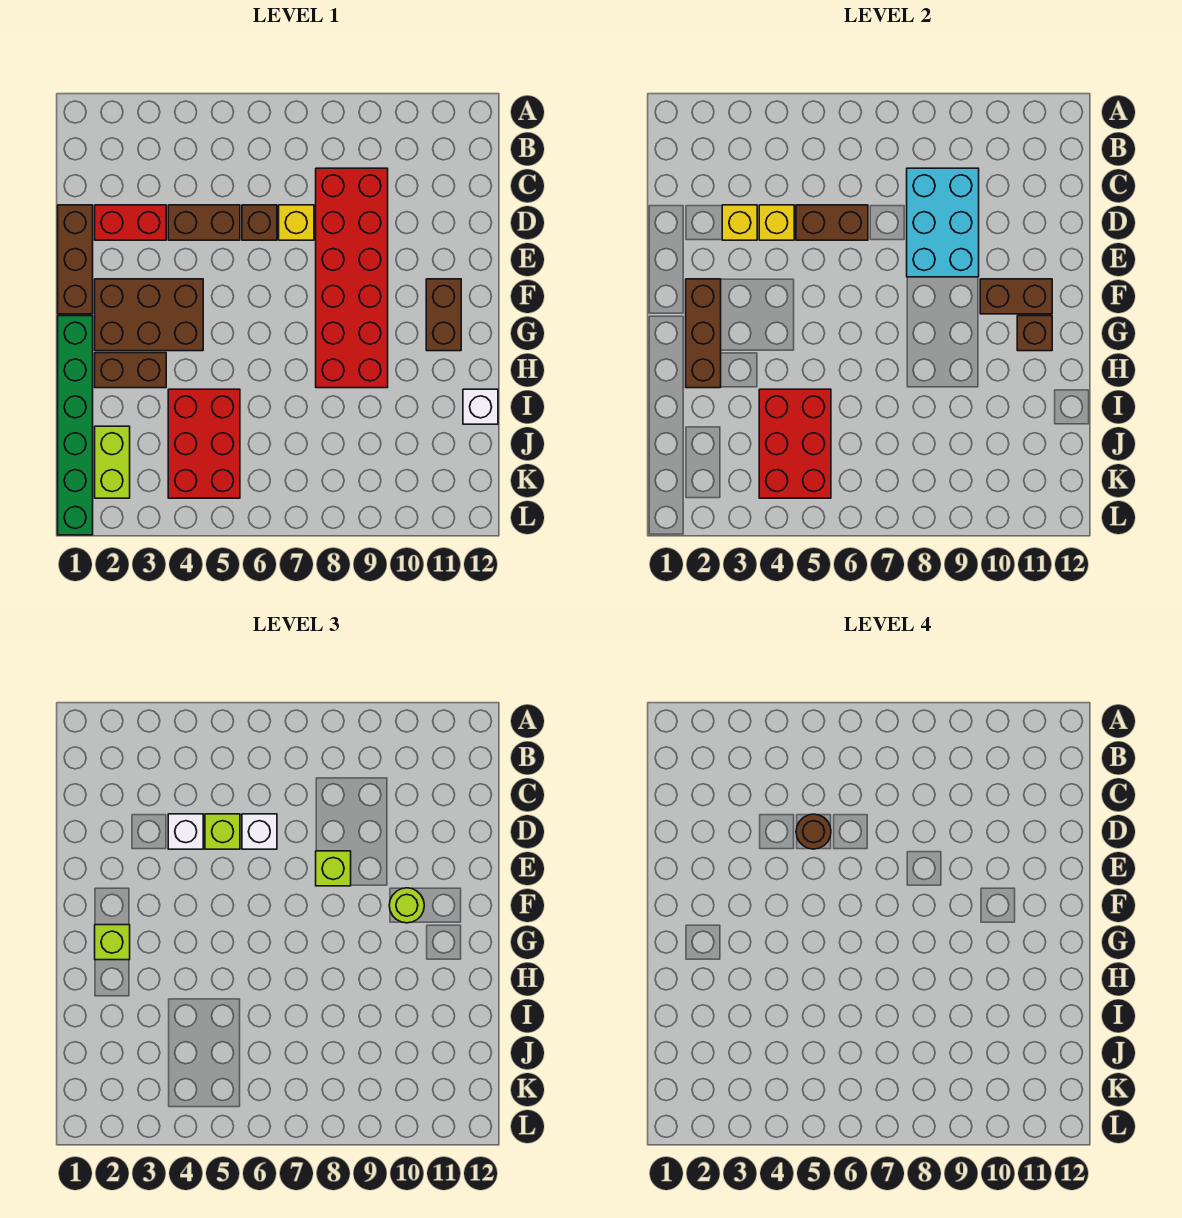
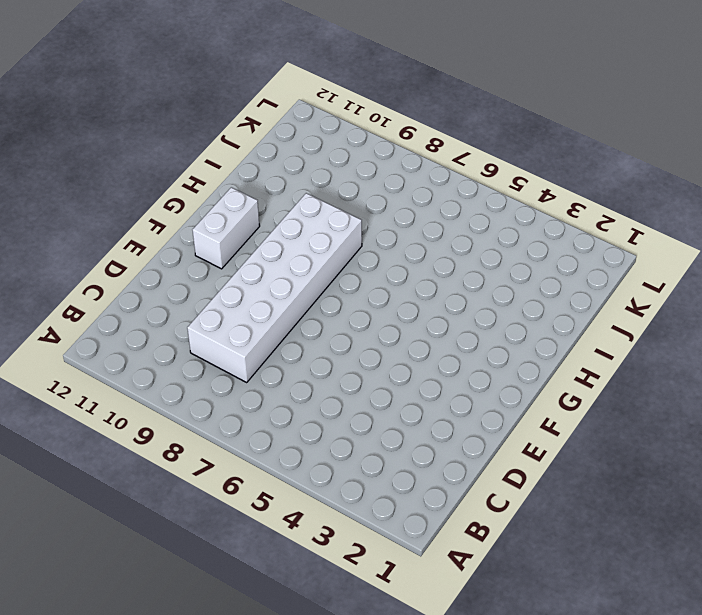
white 2x6 brick [187,193,362,382] -> red 2x6 brick [316,168,388,388]
white 1x2 brick [193,187,260,269] -> brown 1x2 brick [426,279,461,351]
none -> brown 1x3 brick [58,205,93,314]
none -> red 1x2 brick [95,205,166,240]
none -> brown 1x2 brick [168,205,240,240]

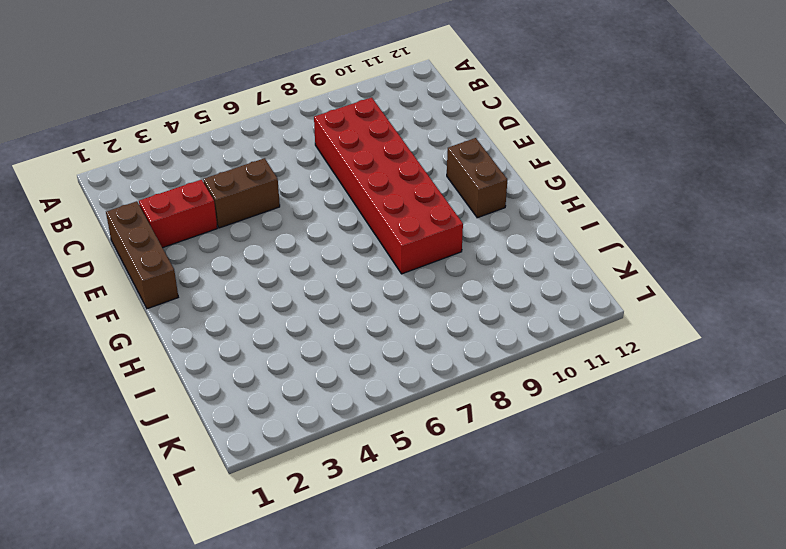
none -> brown 1x1 brick [242,205,277,240]
none -> yellow 1x1 brick [279,205,314,240]
none -> brown 2x3 brick [95,279,203,351]

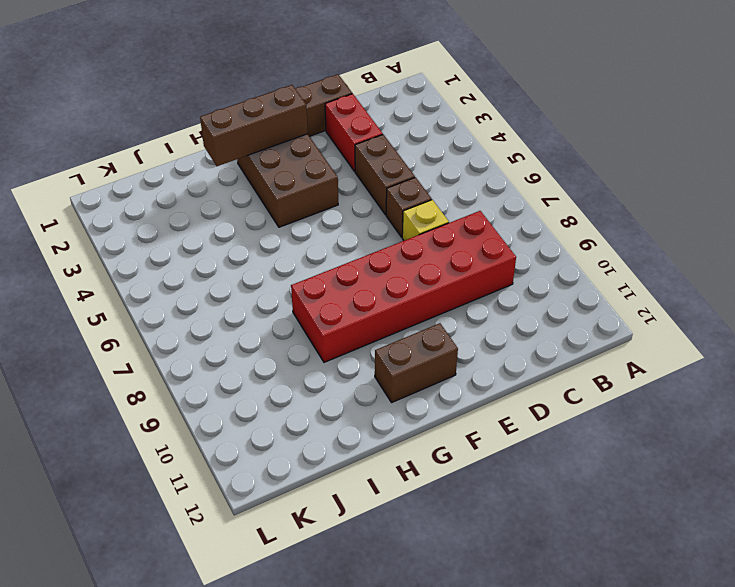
none -> green 1x6 brick [58,316,93,535]
none -> brown 1x2 brick [95,353,166,388]
none -> red 2x3 brick [168,389,240,498]

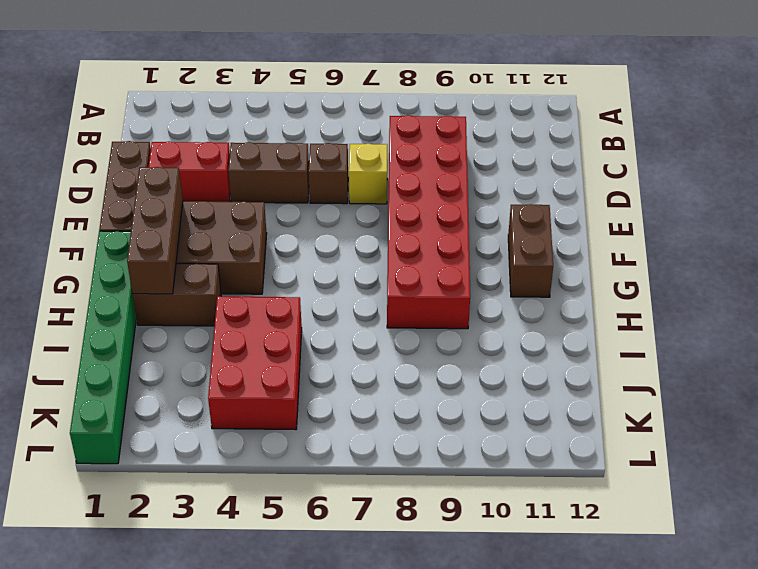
none -> white 1x1 brick [463,389,498,424]
none -> lime 1x2 brick [95,426,130,498]
none -> cyan 2x3 brick [907,168,979,277]

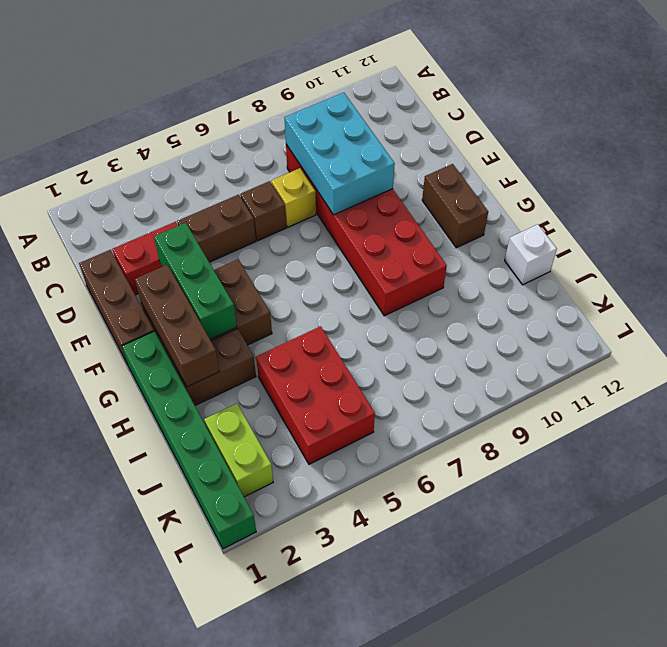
green 1x3 brick [154,223,237,339] -> none
none -> yellow 1x1 brick [722,205,757,240]
none -> yellow 1x1 brick [759,205,794,240]
none -> brown 1x2 brick [796,205,868,240]

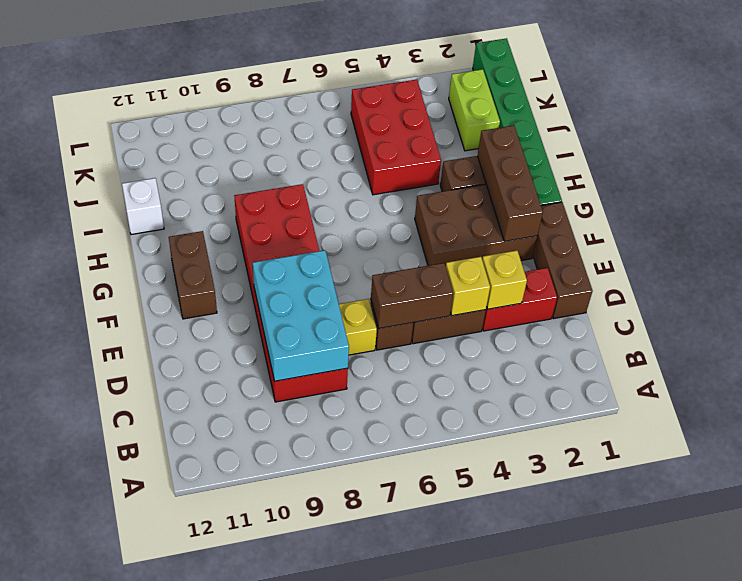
none -> brown 1x2 brick [980,279,1052,314]
none -> brown 1x1 brick [1017,316,1052,351]
none -> red 2x3 brick [759,389,831,498]

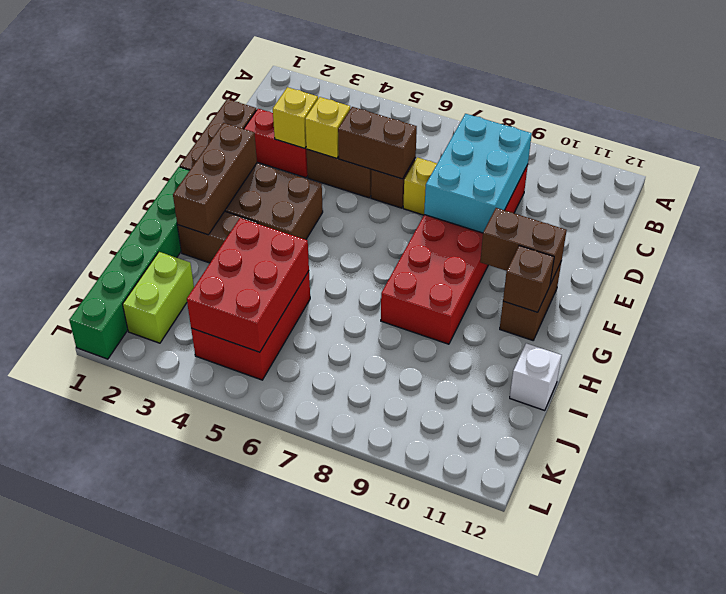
none -> white 1x1 brick [168,814,203,849]
none -> lime 1x1 brick [205,814,240,849]
none -> white 1x1 brick [242,814,277,849]

